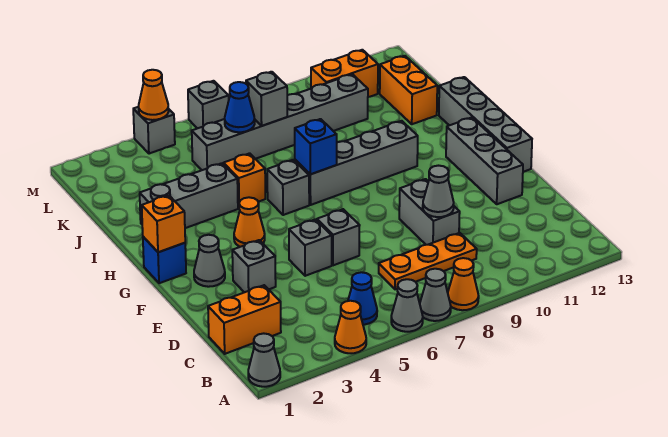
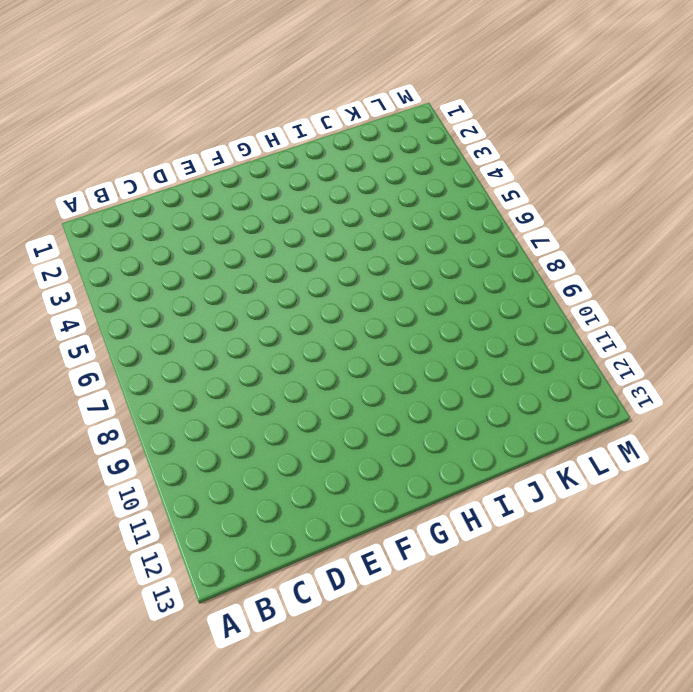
none -> grey 1x1 cone [248,333,280,387]
none -> orange 1x1 cone [335,301,366,353]
none -> grey 1x1 cone [391,279,423,332]
none -> grey 1x1 cone [420,269,451,321]

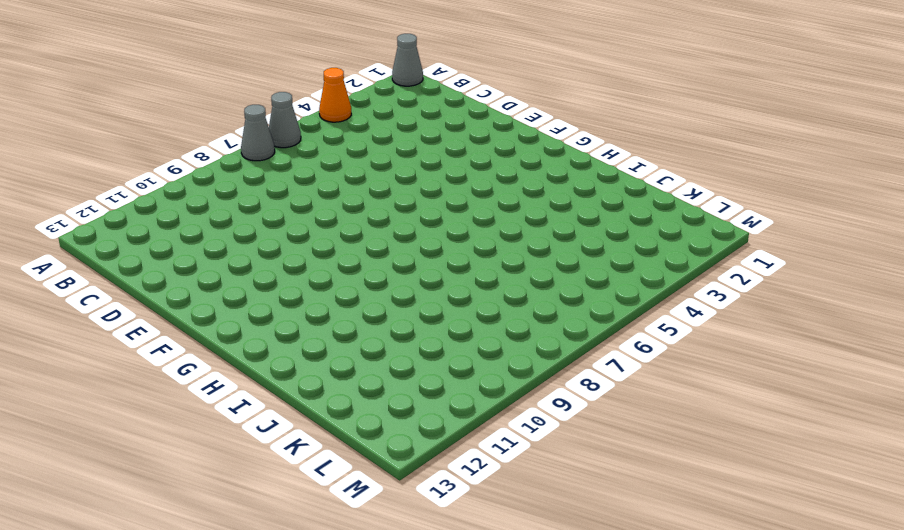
none -> orange 1x1 cone [448,258,479,310]
none -> blue 1x1 cone [348,272,377,325]
none -> orange 1x2 brick [208,285,281,354]
none -> orange 1x3 plate [379,233,477,289]

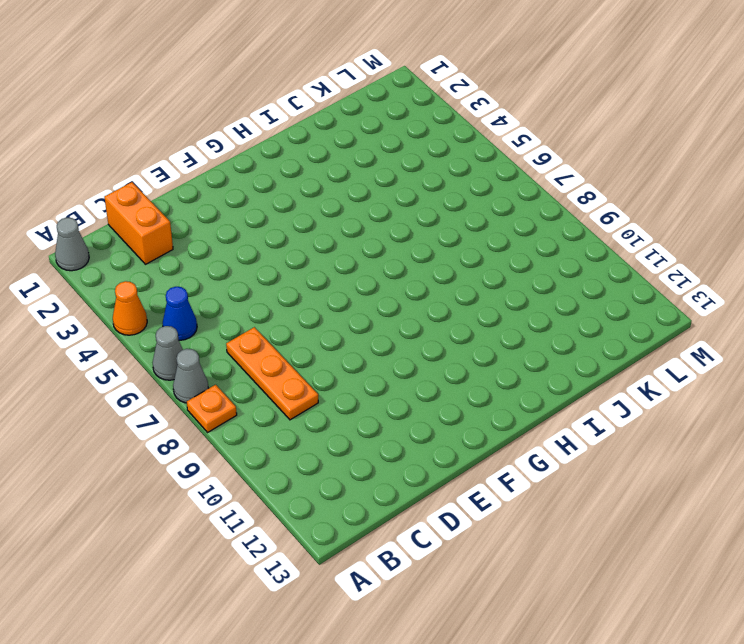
orange 1x1 plate [187,385,237,432] -> orange 1x1 cone [448,258,479,310]
none -> grey 1x2 brick [399,179,460,245]
none -> grey 1x1 brick [232,240,276,292]
none -> grey 1x1 brick [289,219,332,276]
none -> grey 1x1 brick [317,209,360,265]

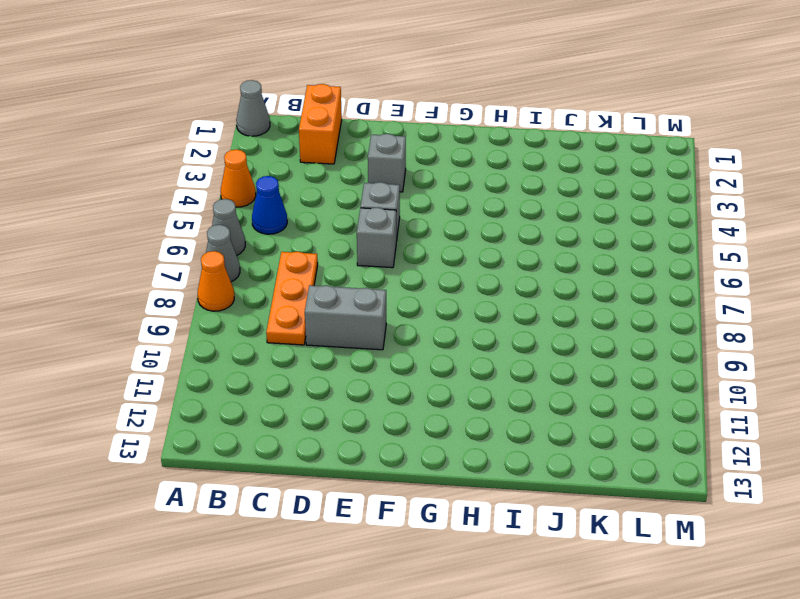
none -> grey 1x3 brick [446,118,523,204]
none -> grey 1x1 cone [194,235,225,287]
none -> grey 1x4 brick [439,77,532,172]
none -> blue 1x1 brick [143,237,186,283]

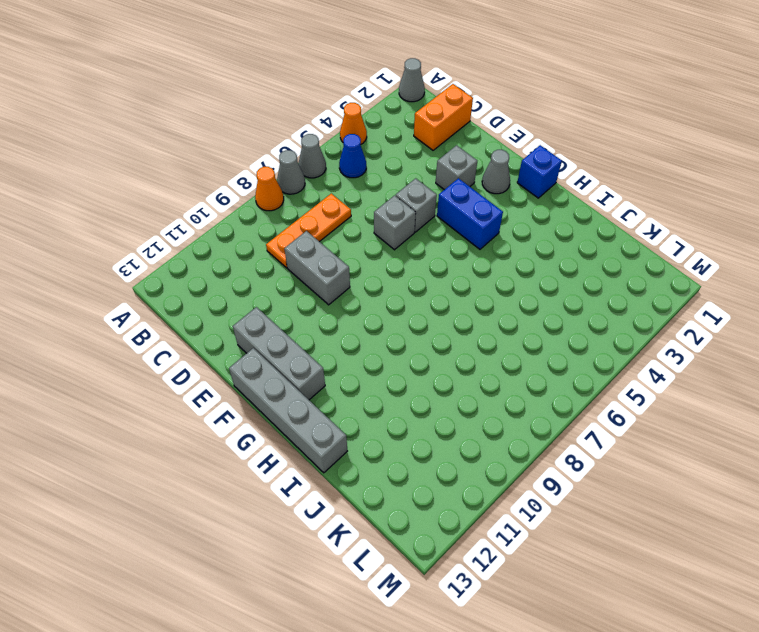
blue 1x2 brick [437,178,503,249] -> orange 1x1 cone [234,197,265,247]
none -> grey 1x1 brick [267,160,309,215]
none -> grey 1x4 brick [295,121,418,205]
none -> grey 1x3 brick [140,163,238,228]
none -> orange 1x1 brick [223,153,265,208]

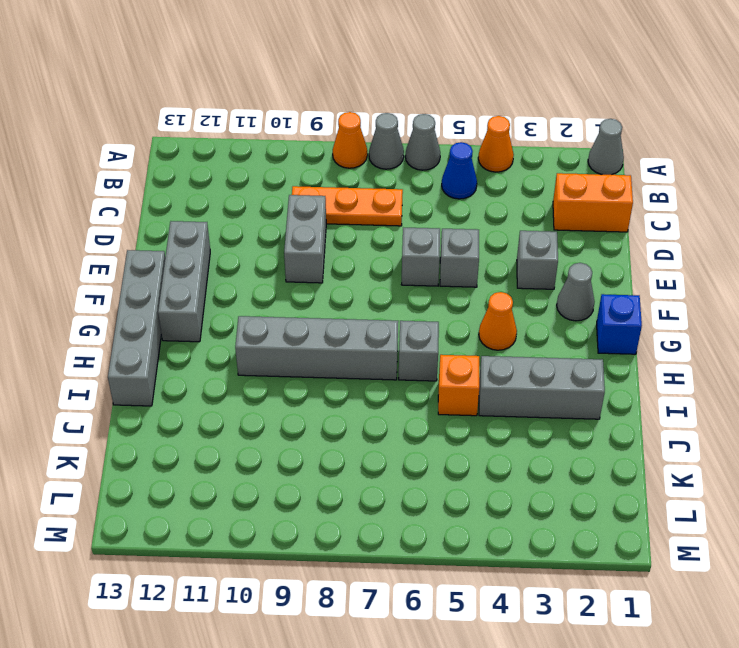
none -> orange 1x2 brick [380,56,437,124]
none -> grey 1x6 brick [192,74,368,170]
none -> orange 1x2 brick [311,50,378,97]
none -> grey 1x1 brick [133,107,175,154]

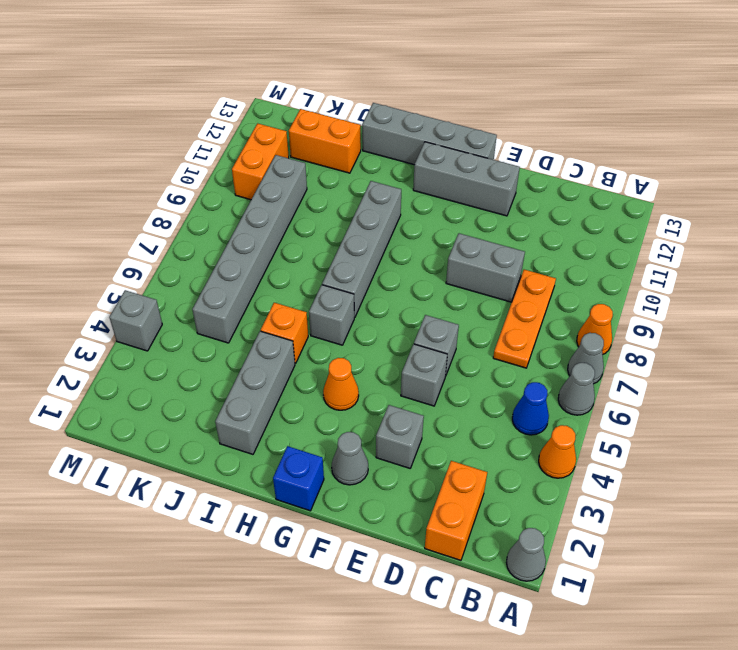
none -> grey 1x1 brick [188,81,229,128]
none -> grey 1x1 cone [423,166,454,217]
none -> orange 1x1 brick [142,195,185,252]
none -> blue 1x1 brick [295,119,337,174]

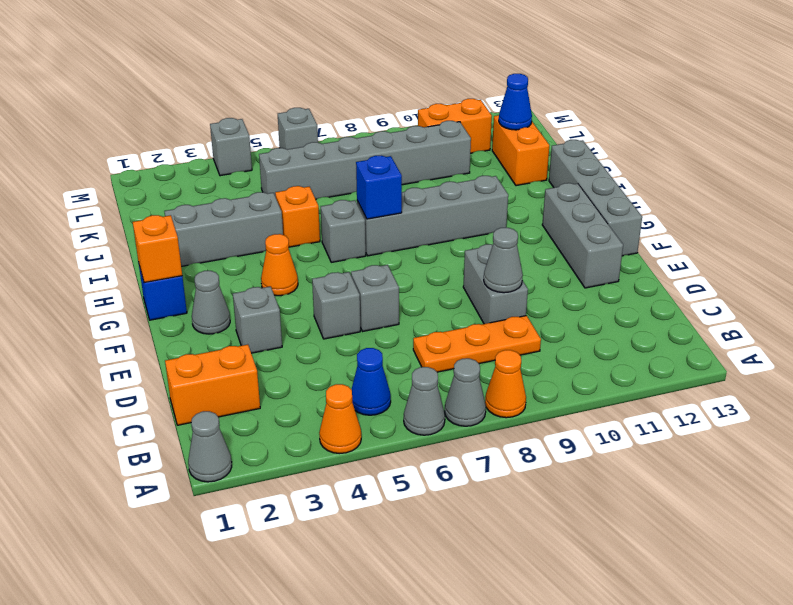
blue 1x1 cone [499,74,532,130] -> blue 1x1 cone moved to [225,82,255,132]
none -> grey 1x1 brick [246,72,287,126]
none -> orange 1x1 cone [139,70,169,120]

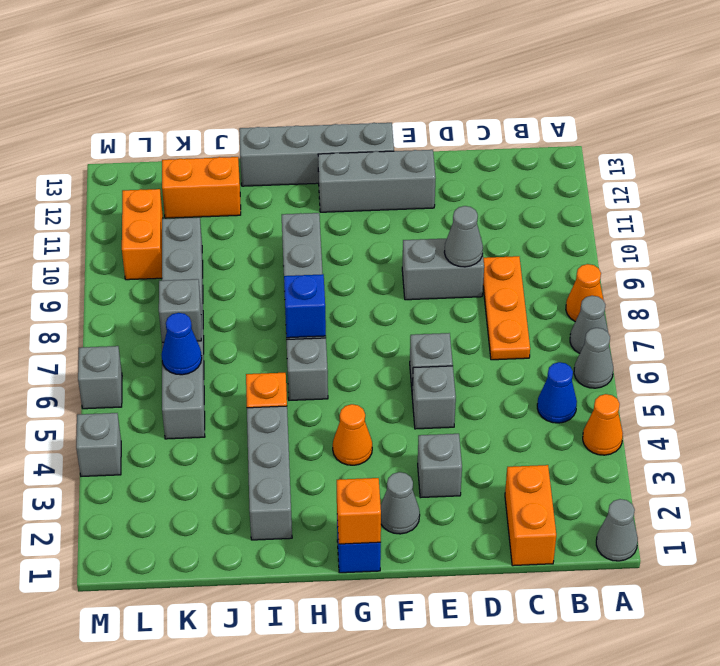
none -> orange 1x1 cone [139,70,169,120]

